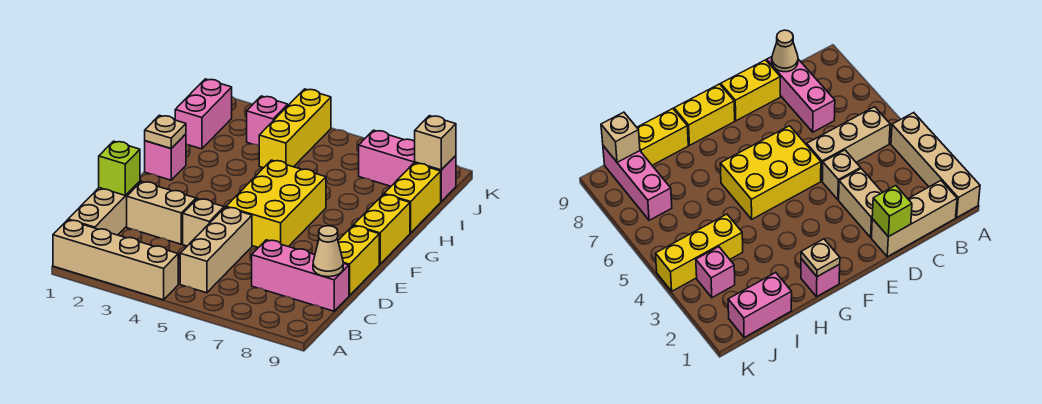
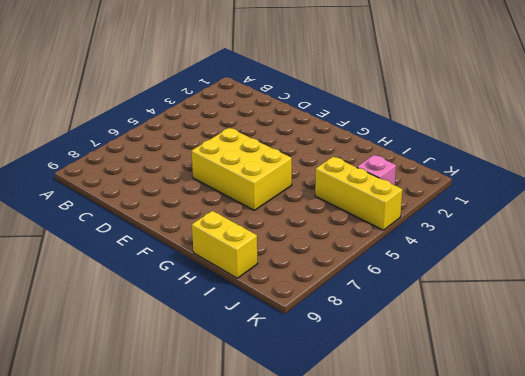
none -> tan 1x4 brick [53,220,178,300]
none -> tan 1x3 brick [68,181,140,235]
none -> tan 1x3 brick [180,207,252,293]

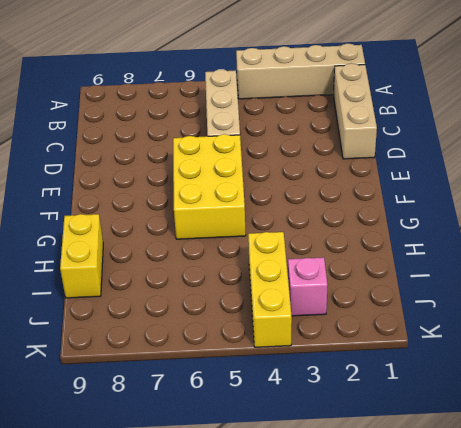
none -> pink 1x3 brick [252,240,349,311]
none -> tan 1x2 brick [127,181,196,244]
none -> tan 1x1 brick [183,199,224,246]

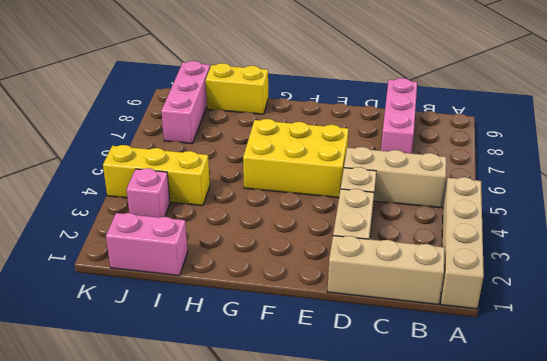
none -> yellow 1x2 brick [338,226,379,296]
none -> yellow 1x2 brick [353,194,410,264]
none -> pink 1x1 brick [145,134,186,180]

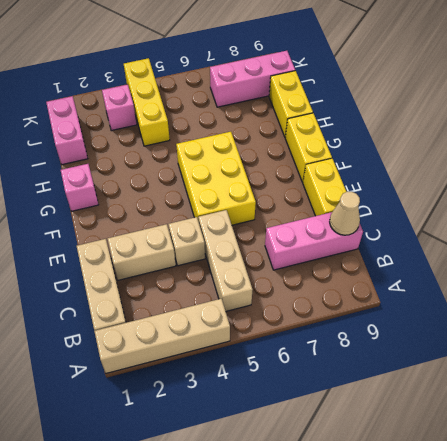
none -> lime 1x1 brick [99,141,140,196]
none -> tan 1x1 plate [145,115,186,148]
none -> tan 1x1 brick [415,116,456,170]

